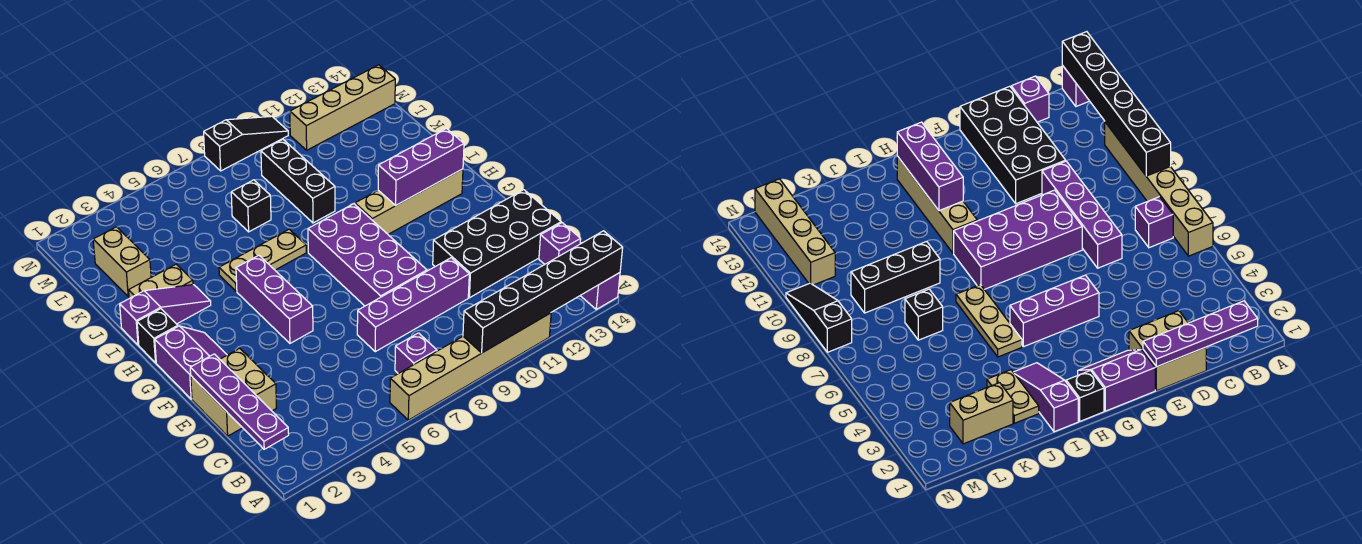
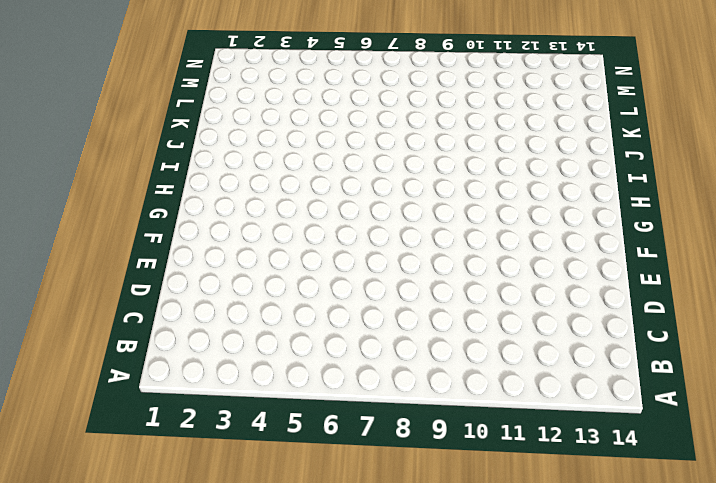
none -> tan 1x6 brick [390,313,551,420]
none -> purple 1x1 brick [580,273,620,309]
none -> purple 1x1 brick [395,333,437,374]

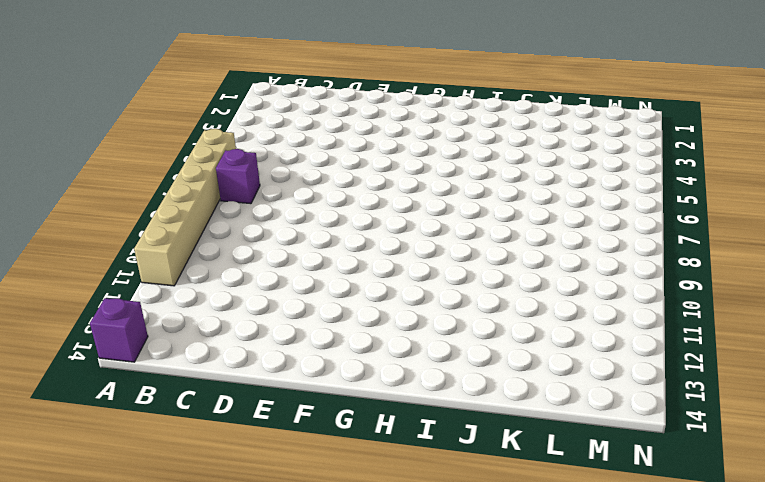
none -> purple 1x1 brick [539,223,581,264]
none -> tan 2x2 brick [191,348,276,436]
none -> purple 1x4 brick [357,258,469,352]

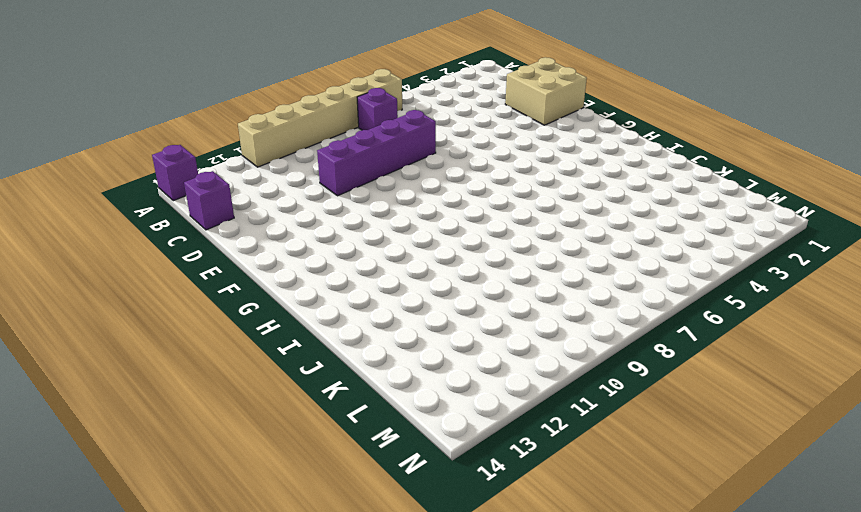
none -> black 2x4 brick [433,190,561,298]
none -> purple 2x4 brick [308,204,427,306]
none -> purple 2x2 slope [155,326,227,399]

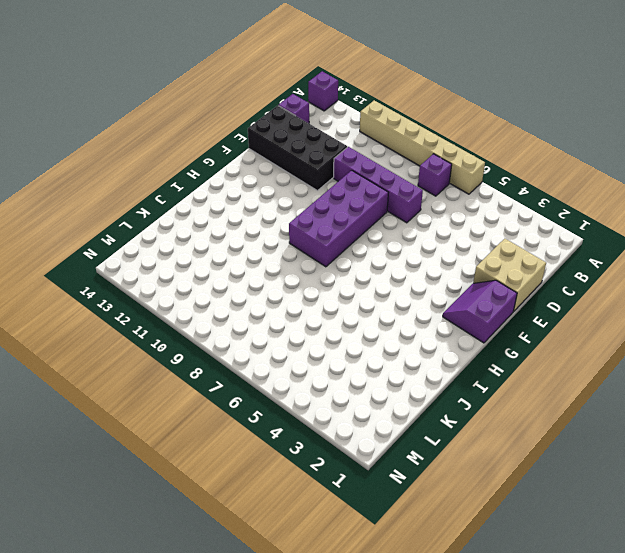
none -> purple 1x3 brick [236,255,313,343]
none -> black 1x1 brick [137,309,178,363]
none -> tan 1x4 brick [355,169,463,234]

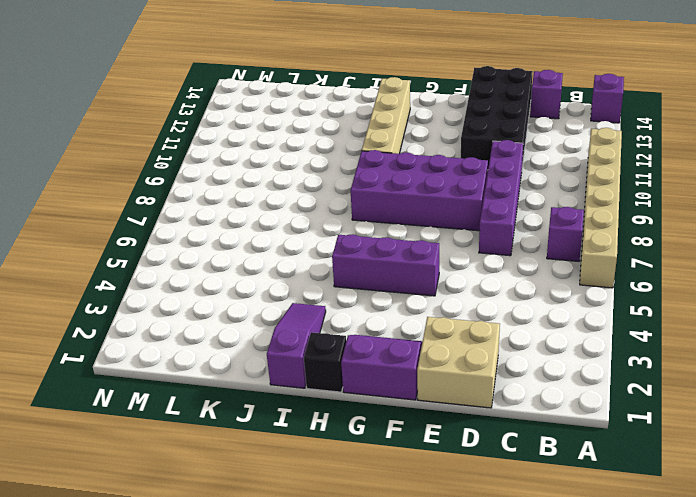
none -> tan 1x3 plate [219,229,306,291]
none -> tan 1x2 plate [129,264,193,298]
none -> black 1x3 brick [261,140,335,223]

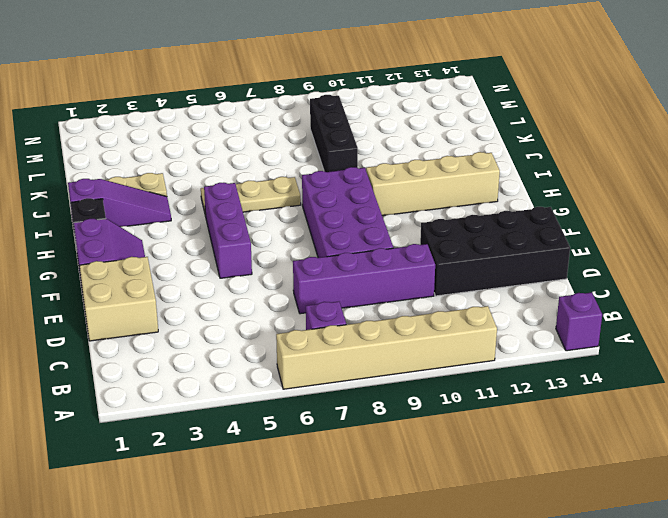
none -> purple 1x1 brick [539,223,581,264]
none -> tan 1x2 brick [93,227,151,297]
none -> black 1x1 brick [231,180,271,232]

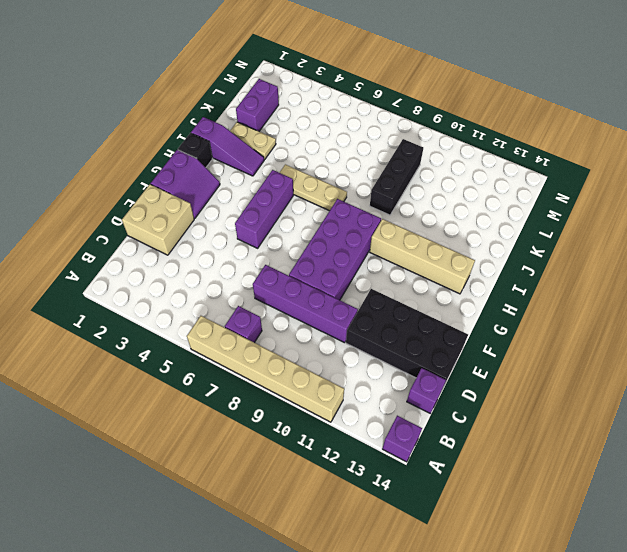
purple 1x2 brick [236,79,279,131] -> tan 1x2 brick [93,227,151,297]
none -> black 1x1 brick [231,180,271,232]
none -> tan 1x4 brick [290,65,395,150]
none -> black 1x3 slope [204,116,288,171]

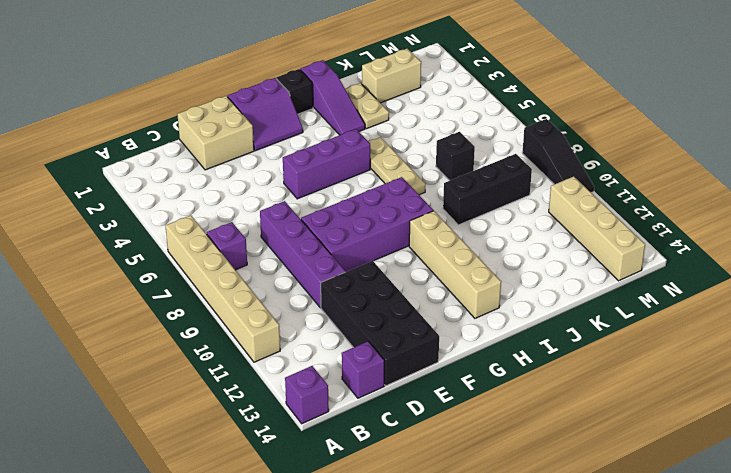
none -> black 1x6 brick [463,231,623,353]
none -> purple 1x4 plate [190,354,289,449]
none -> purple 1x3 brick [378,128,464,206]

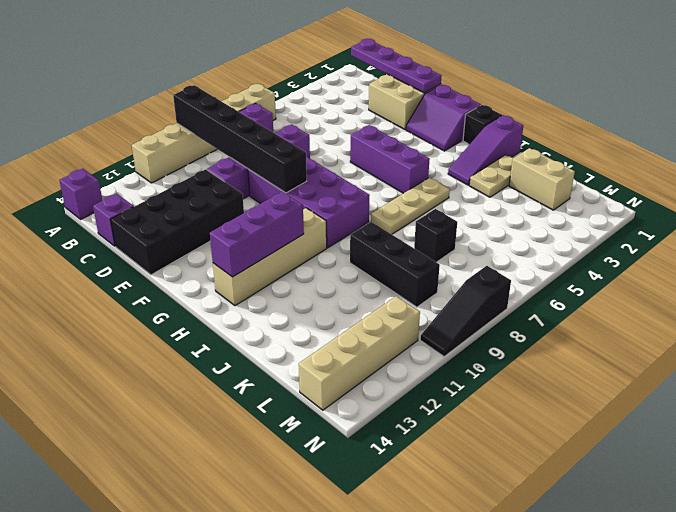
black 1x6 brick [173,85,307,193] -> black 1x6 brick turned to [463,231,623,353]

